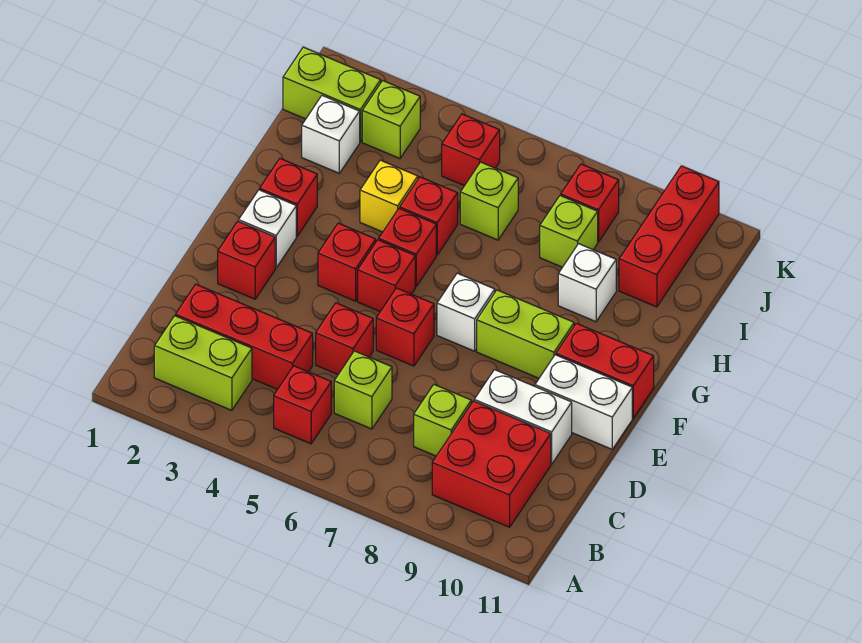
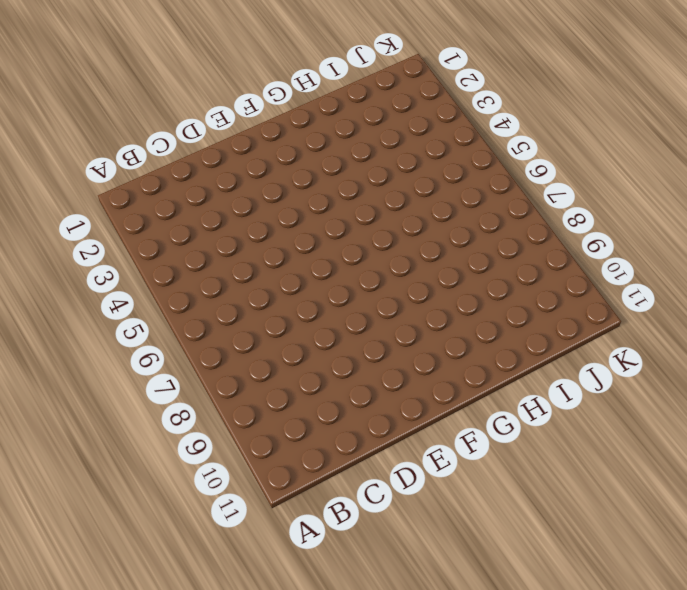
none -> lime 1x2 brick [154,316,252,410]
none -> red 1x1 brick [274,366,331,444]
none -> red 2x2 brick [432,401,551,527]
none -> red 1x3 brick [176,284,313,389]

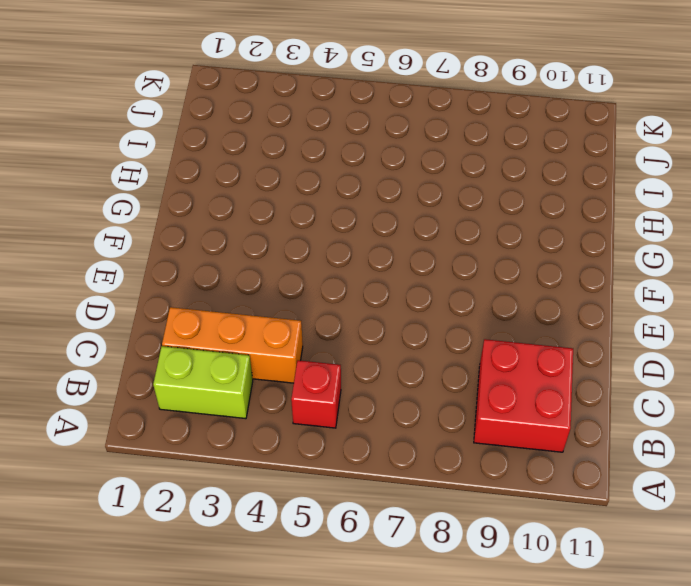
orange 1x3 brick [162,307,303,383] -> red 1x3 brick [176,284,313,389]
none -> lime 1x1 brick [334,351,392,429]
none -> lime 1x1 brick [414,385,471,456]
none -> red 1x1 brick [316,303,373,374]
none -> white 1x2 brick [474,370,572,464]

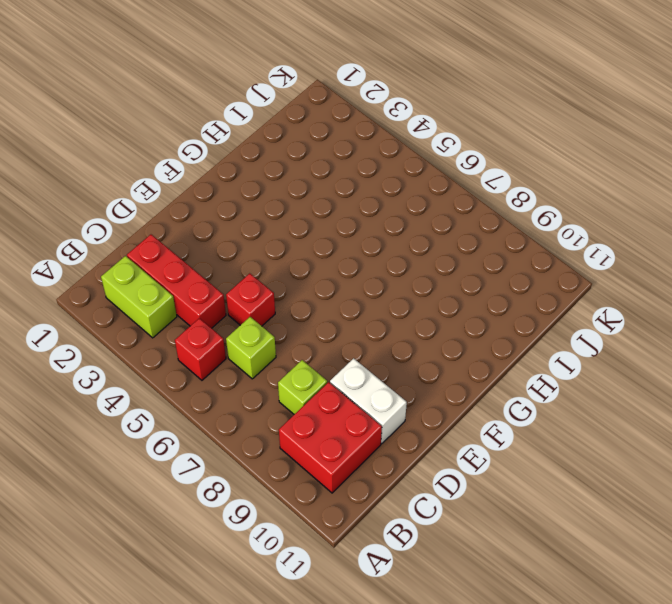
none -> red 1x1 brick [218,221,275,299]
none -> red 1x1 brick [376,288,434,366]
none -> white 1x2 brick [535,355,632,449]
none -> white 1x1 brick [239,190,296,268]

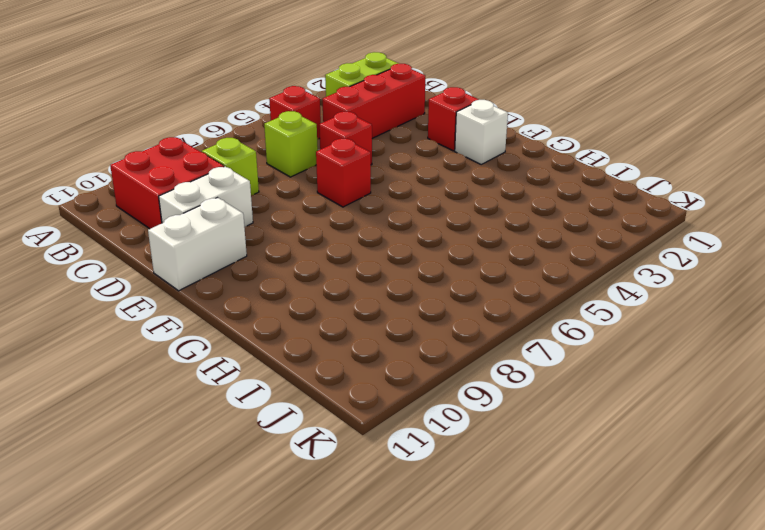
none -> red 1x1 brick [318,223,376,301]
none -> red 1x1 brick [358,240,415,312]
none -> white 1x1 brick [437,273,495,351]
none -> lime 1x2 brick [477,290,574,378]

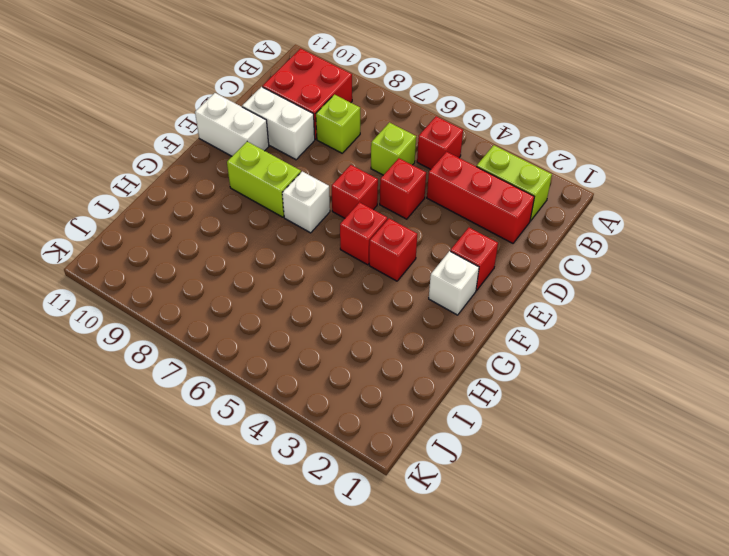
none -> red 1x2 brick [556,323,654,418]
none -> red 1x1 brick [260,159,317,236]
none -> red 1x1 brick [379,208,436,286]
none -> yellow 1x1 brick [360,160,418,232]

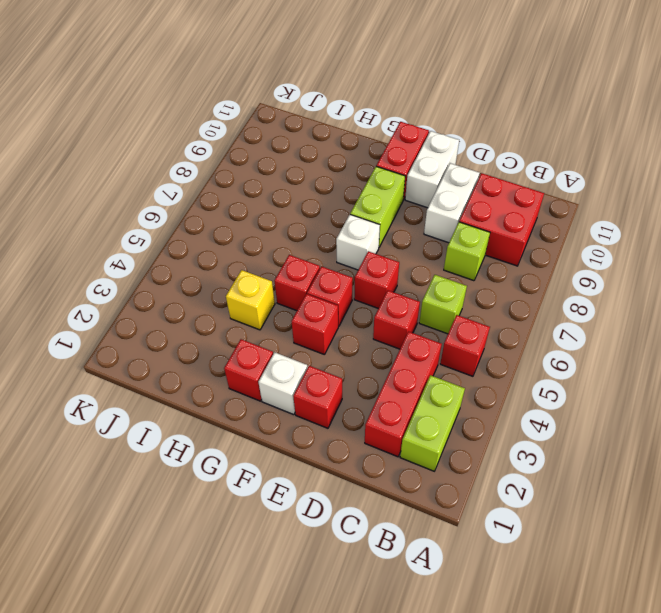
none -> red 1x1 brick [400,177,458,255]
none -> white 1x1 brick [558,244,616,322]
none -> white 1x1 brick [302,96,360,173]
none -> lime 1x1 brick [460,162,518,240]

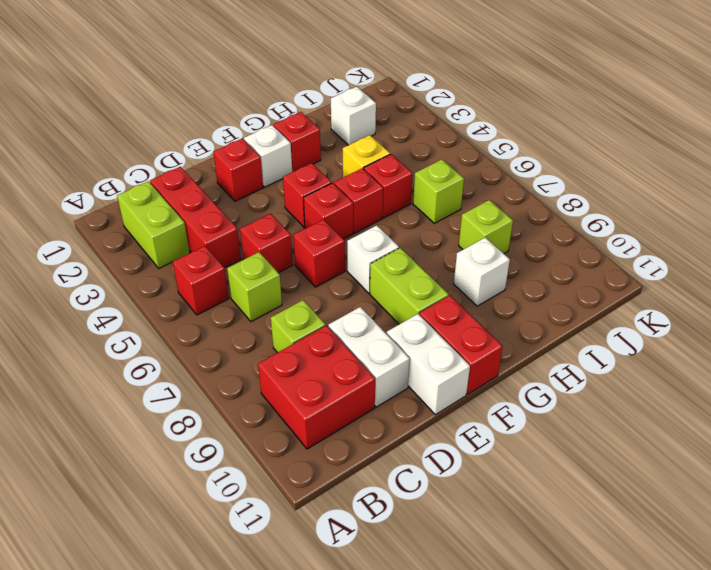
none -> red 1x3 brick [619,166,719,307]
none -> lime 1x2 brick [283,47,381,142]
none -> lime 1x1 brick [362,81,420,158]
none -> red 1x1 brick [442,114,500,186]

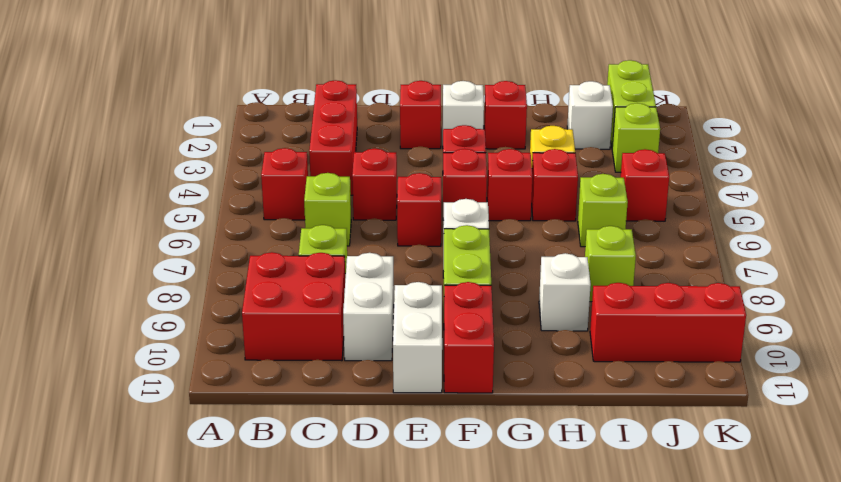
none -> lime 1x2 brick [154,316,252,410]
none -> red 1x1 brick [561,164,619,242]

